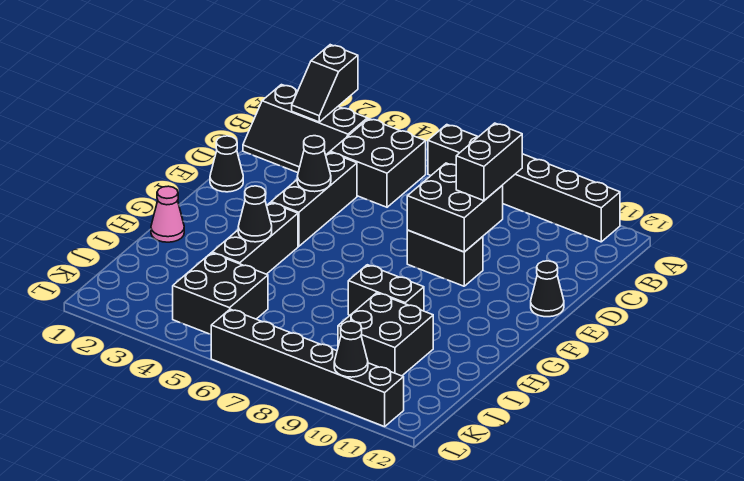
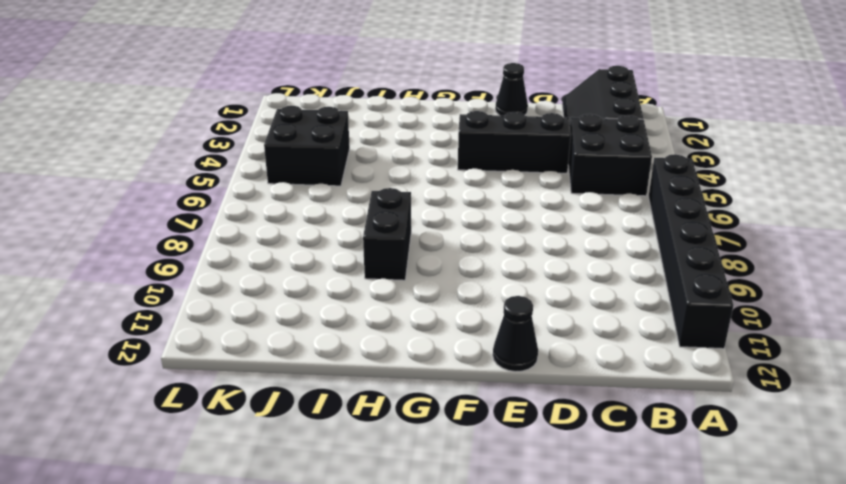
none -> black 1x2 brick [407,230,483,286]
none -> black 1x3 brick [212,203,298,274]
none -> pink 1x1 cone [151,186,184,242]

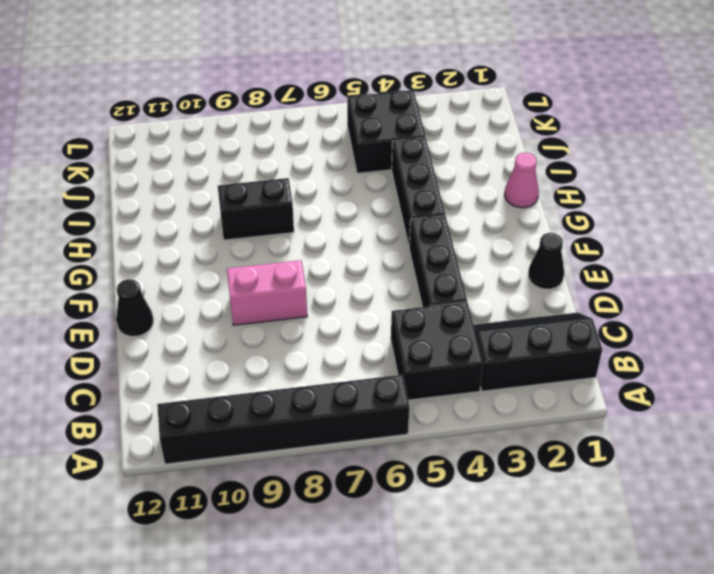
pink 1x2 brick [227,260,307,325] -> black 1x2 brick [407,230,483,286]
none -> black 2x2 brick [338,293,433,376]
none -> black 1x6 brick [211,309,404,427]
none -> black 1x2 slope [292,45,358,122]

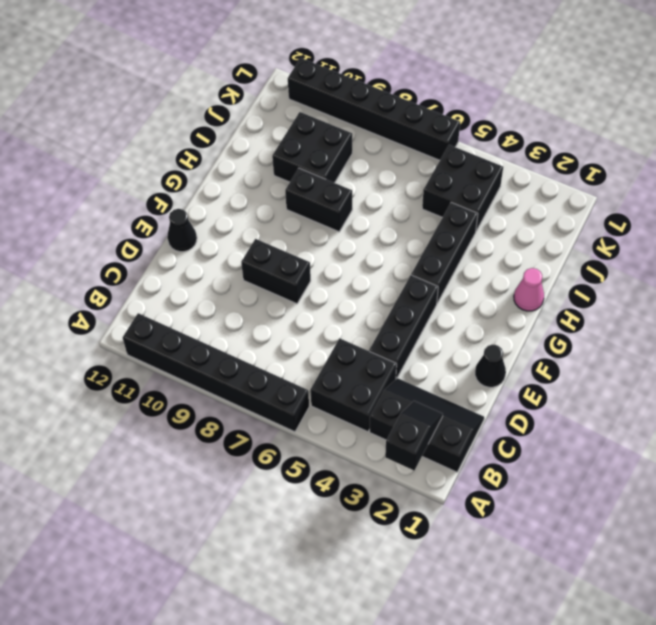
none -> black 2x2 brick [407,163,503,252]
none -> black 1x1 cone [297,136,331,192]
none -> black 1x1 cone [238,186,272,242]

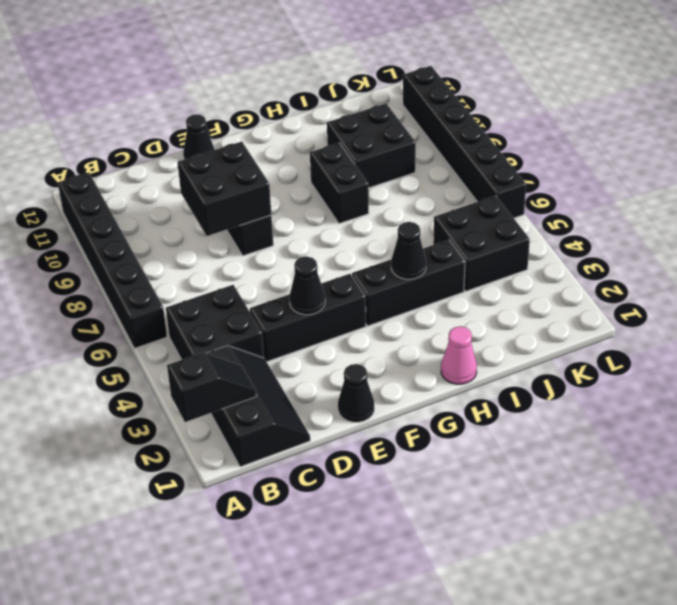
none -> black 1x1 cone [334,321,368,377]
none -> black 1x2 brick [456,123,522,201]

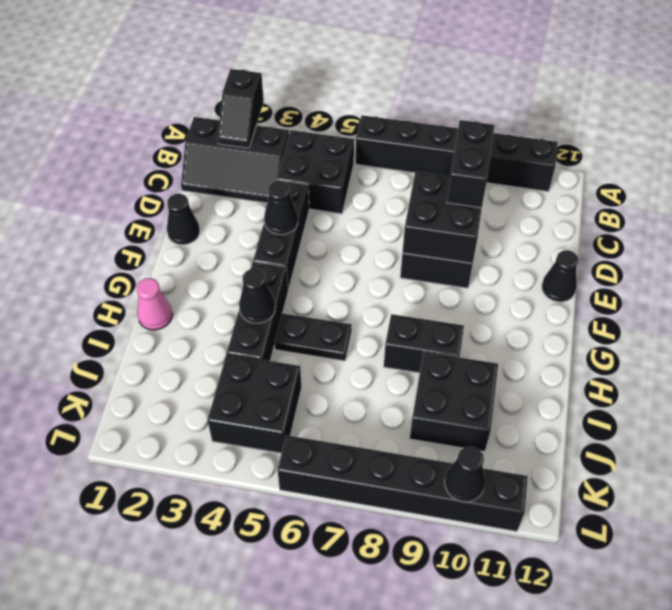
black 1x2 plate [274,313,352,361] -> none

